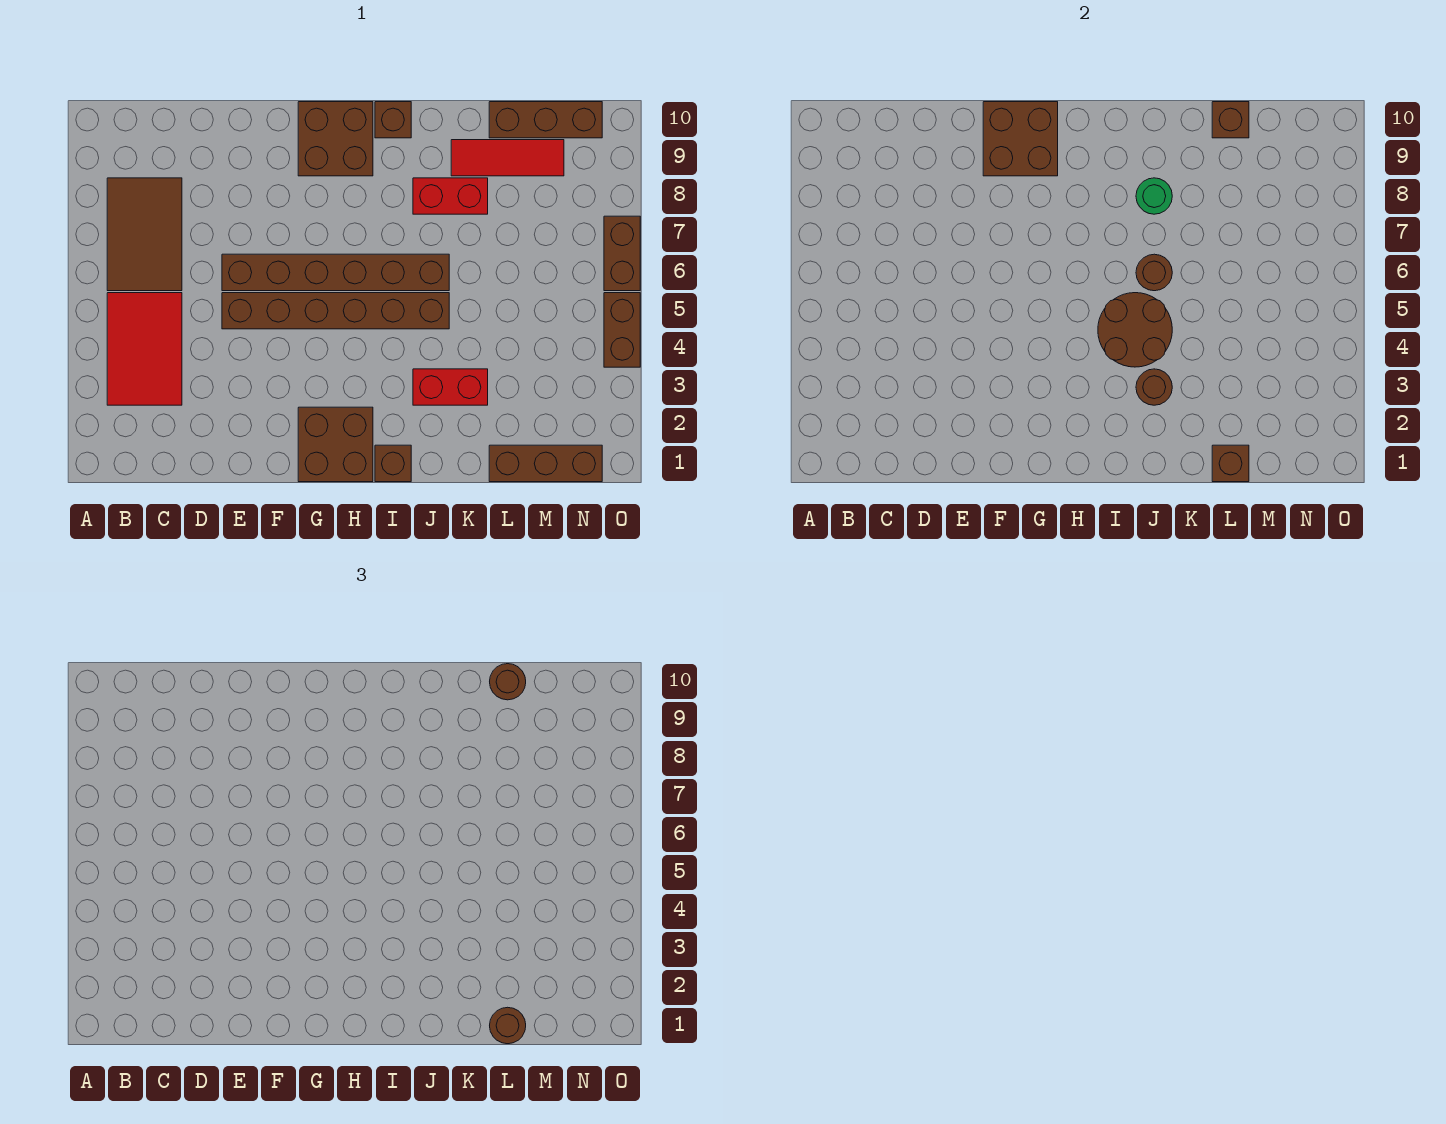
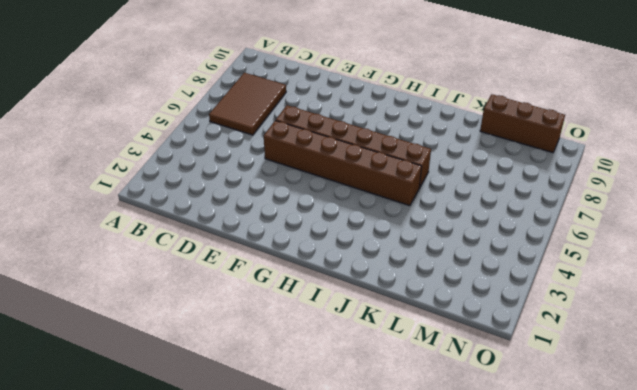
none -> red 2x3 tile [107,293,182,405]
none -> brown 2x2 brick [298,407,373,482]
none -> brown 2x2 brick [298,102,373,176]

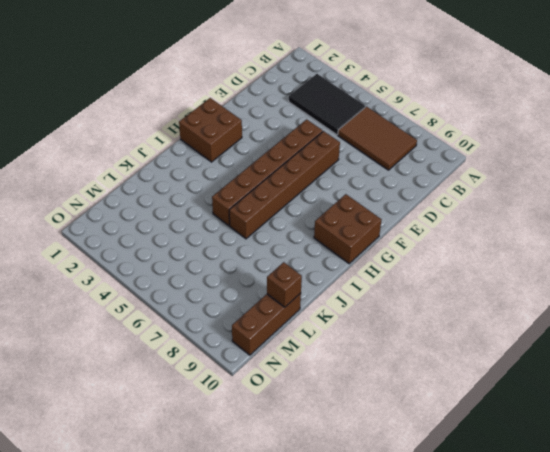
black 2x3 tile [289,74,365,135] -> red 2x3 tile [107,293,182,405]
none -> brown 1x1 brick [375,445,411,482]
none -> brown 1x1 brick [375,102,411,138]
none -> red 1x2 brick [413,369,488,405]

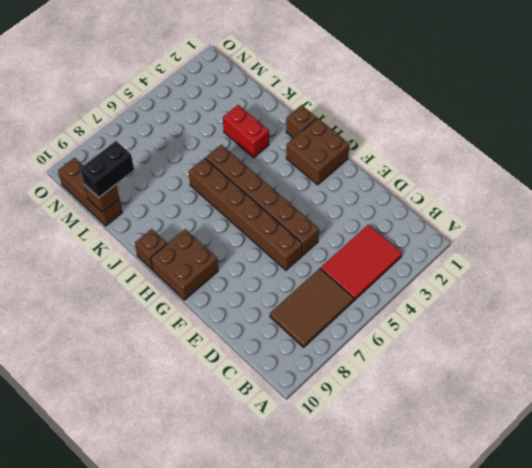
black 1x2 brick [80,141,134,198] -> brown 1x1 round brick [490,664,526,700]
none -> red 1x2 brick [413,178,488,214]
none -> red 1x3 tile [451,140,564,176]
none -> brown 1x3 brick [489,445,602,482]

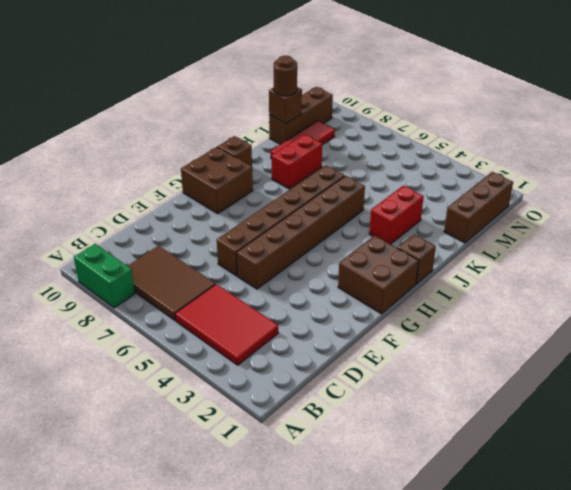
green 1x2 brick [74,244,135,308] -> none
none -> brown 1x2 brick [604,293,640,367]
none -> brown 1x2 brick [604,216,640,291]
none -> brown 2x2 brick [983,102,1058,176]

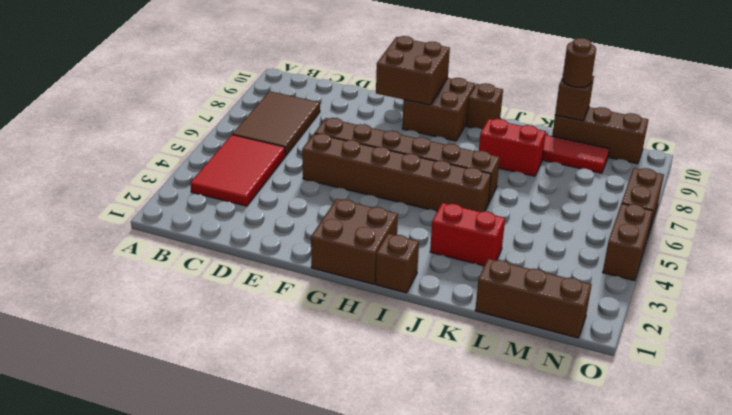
none -> brown 2x2 round brick [1098,293,1172,367]
none -> brown 1x1 round brick [1136,369,1172,405]
none -> brown 1x1 round brick [1136,254,1172,291]

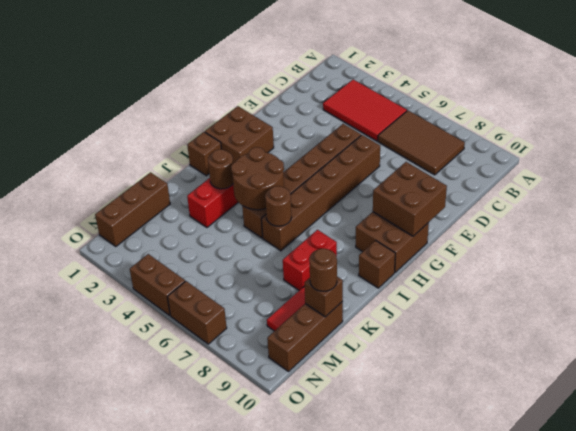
none -> green 1x1 round brick [1136,178,1172,214]
none -> brown 1x1 brick [1212,445,1249,482]
none -> brown 1x1 round brick [490,1007,526,1044]

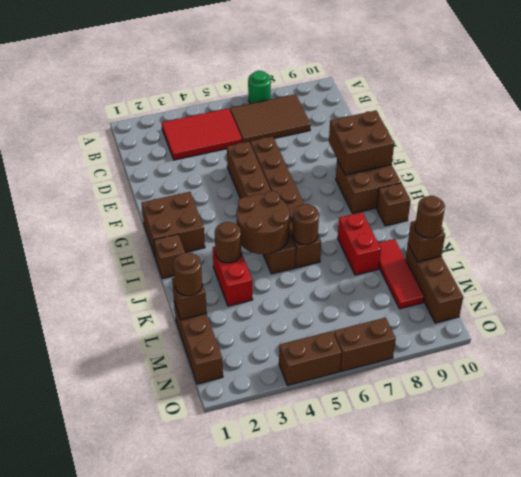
green 1x1 round brick [248,71,271,104] -> green 1x1 round brick moved to [1136,178,1172,214]

